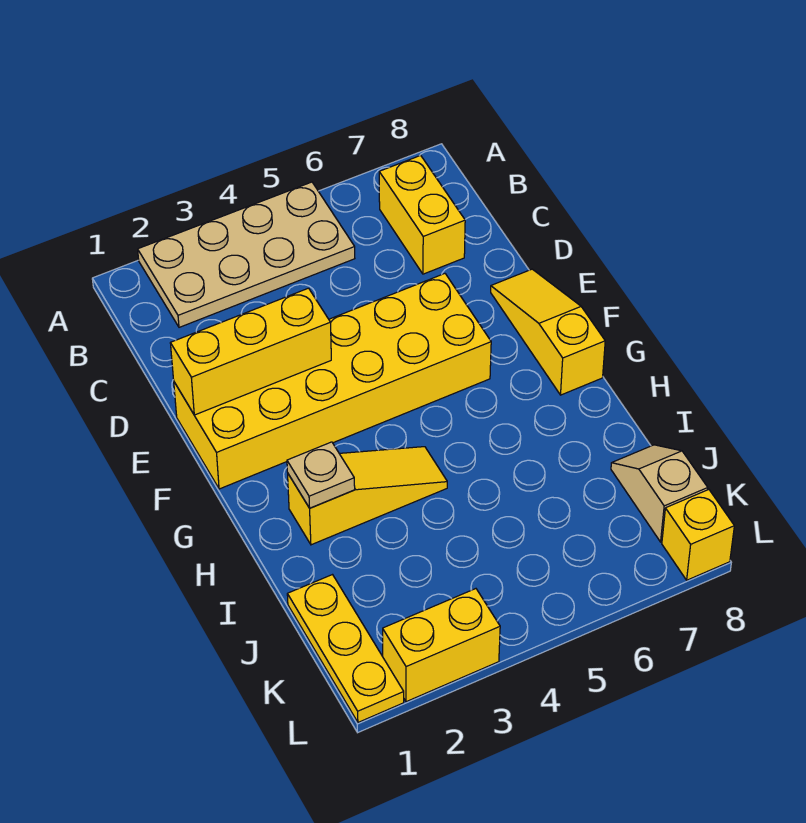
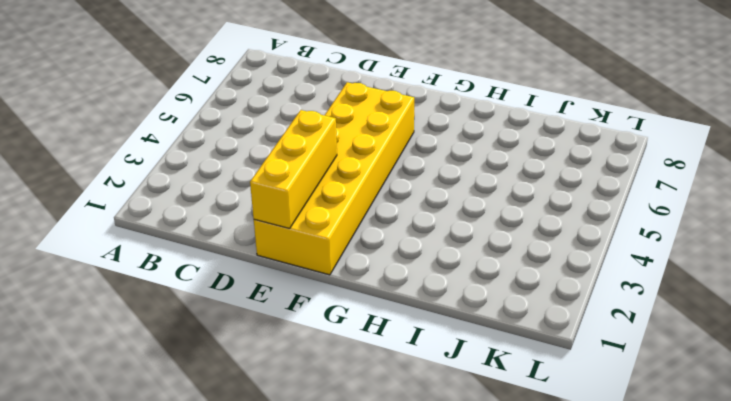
none -> tan 2x4 plate [138,182,355,327]
none -> yellow 1x2 brick [379,155,465,274]

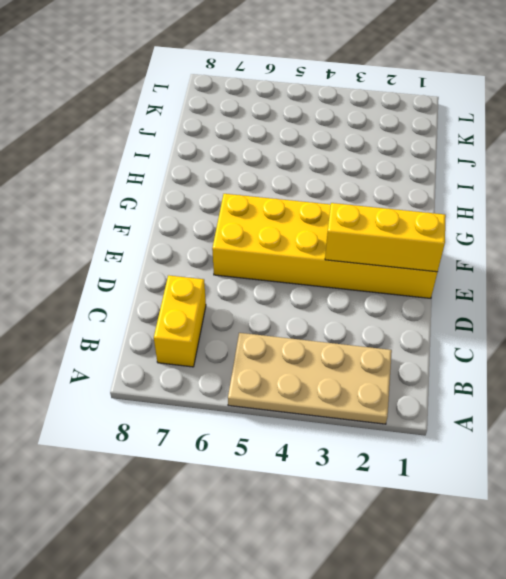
none -> yellow 1x3 slope [491,269,605,395]
none -> yellow 1x3 slope [288,447,447,545]

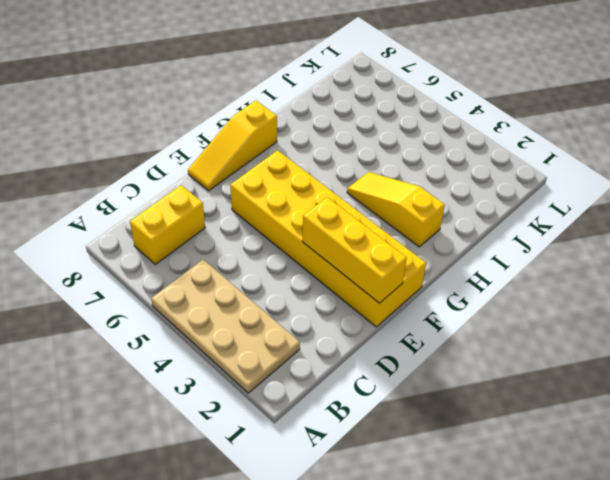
none -> yellow 1x3 plate [287,575,404,722]
none -> tan 1x2 slope [611,445,708,542]

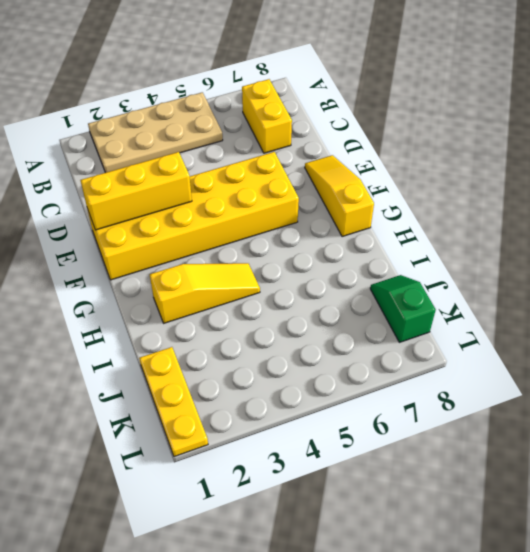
green 1x2 slope [370,275,436,342] -> tan 1x2 slope [611,445,708,542]
none -> yellow 1x2 brick [383,589,500,702]
none -> yellow 1x1 brick [662,490,734,580]

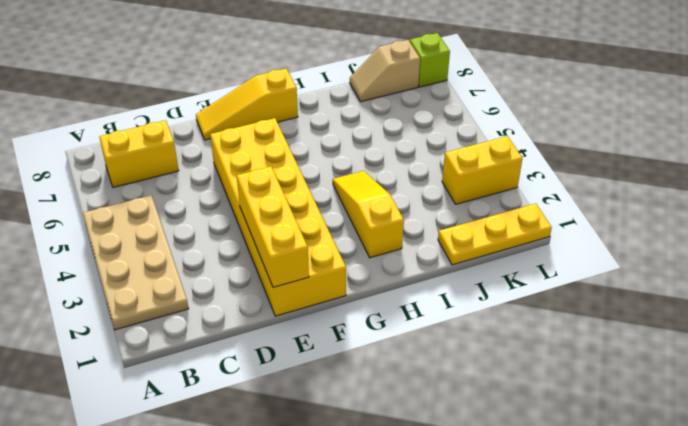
yellow 1x2 brick [442,136,523,204] -> yellow 1x2 brick turned to [383,589,500,702]
lime 1x1 brick [410,33,450,87] -> yellow 1x1 brick [662,490,734,580]
none -> tan 1x1 plate [287,442,355,508]

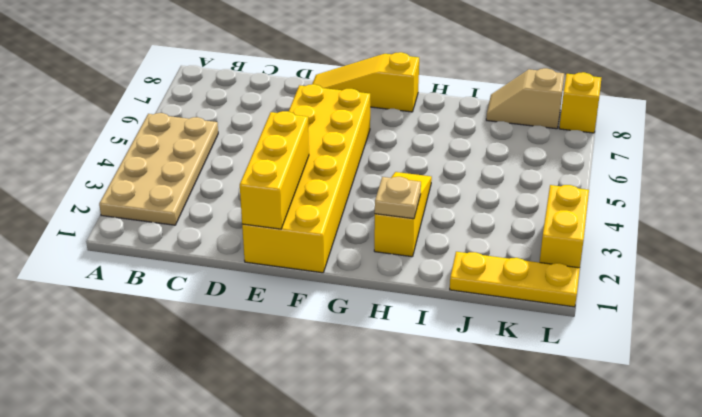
none -> yellow 1x2 brick [379,155,465,274]

